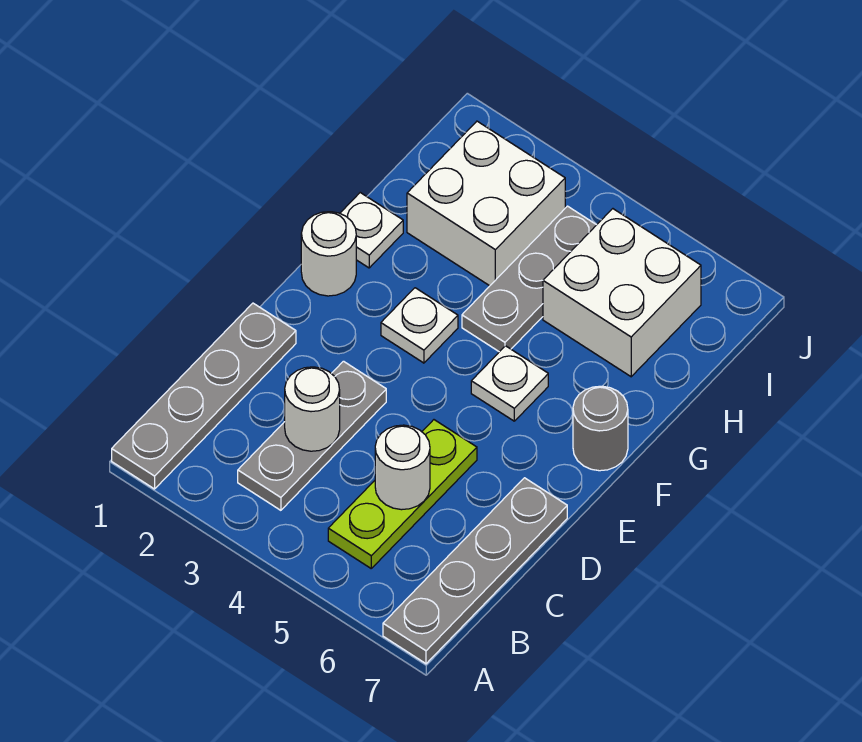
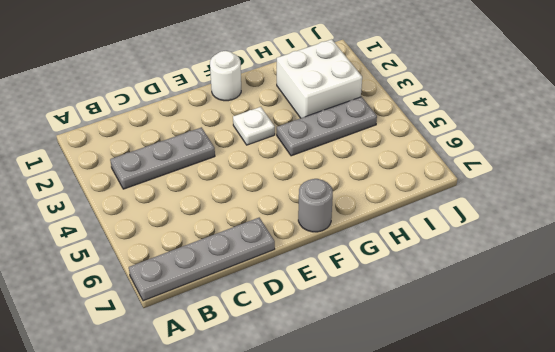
none -> grey 1x4 plate [112,303,296,489]
none -> lime 1x3 plate [328,420,477,568]
none -> white 1x1 plate [471,346,548,421]

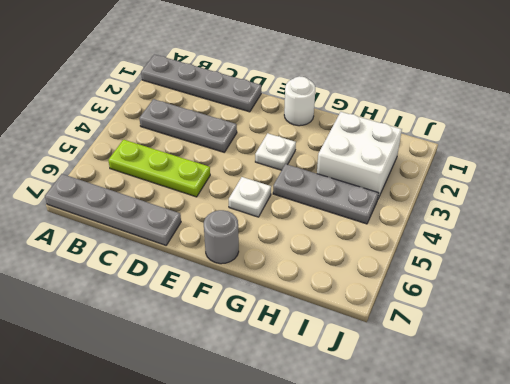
none -> white 1x1 plate [340,193,403,268]
none -> white 2x2 brick [543,209,701,377]
none -> white 1x1 round brick [285,367,340,451]

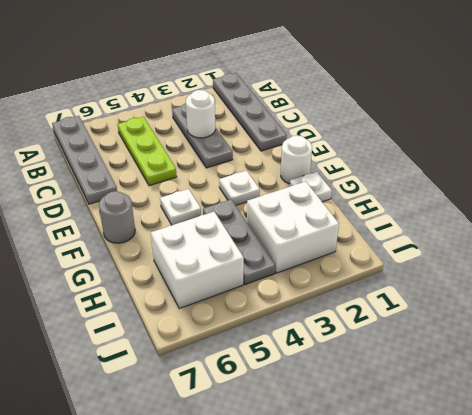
none -> white 1x1 round brick [375,425,430,510]

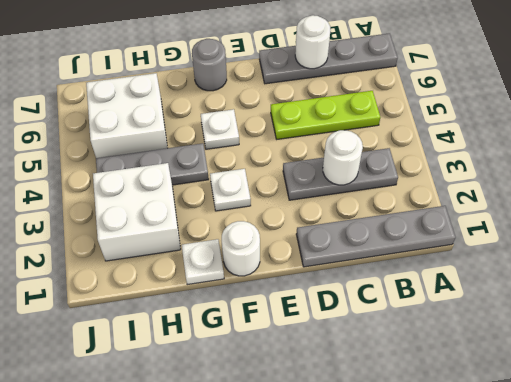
white 1x1 round brick [295,15,330,69] -> white 1x1 round brick moved to [375,425,430,510]

